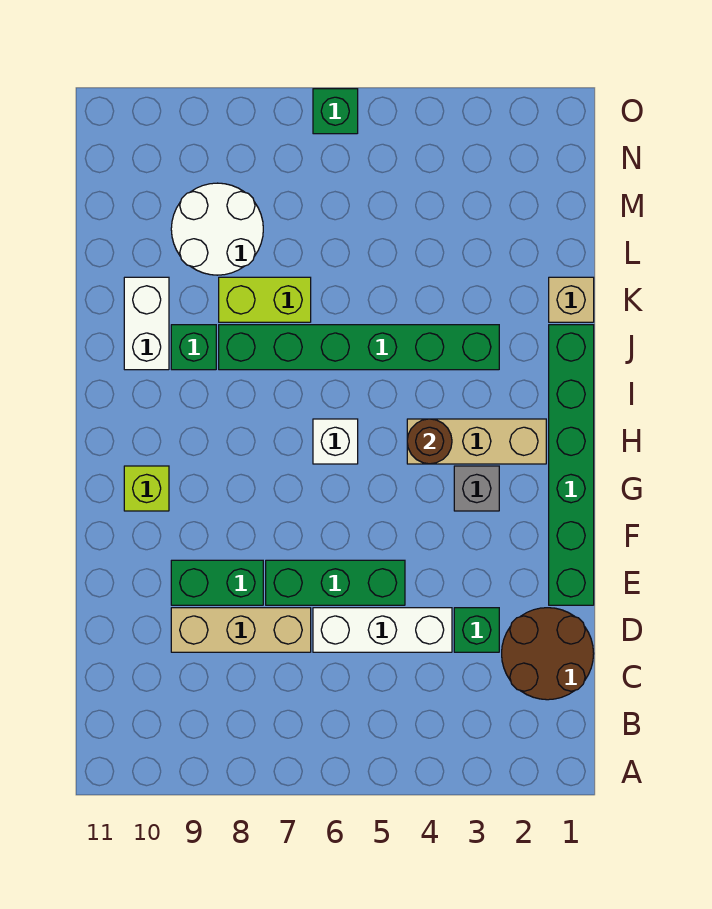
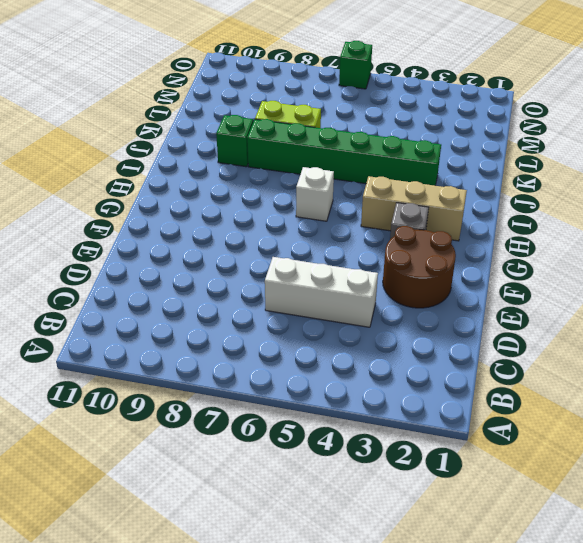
brown 2x2 round brick [383,226,456,308] -> brown 2x2 round brick moved to [502,608,594,700]
none -> green 1x1 brick [454,608,499,652]
none -> tan 1x3 brick [171,608,311,652]
none -> green 1x6 brick [549,325,594,605]

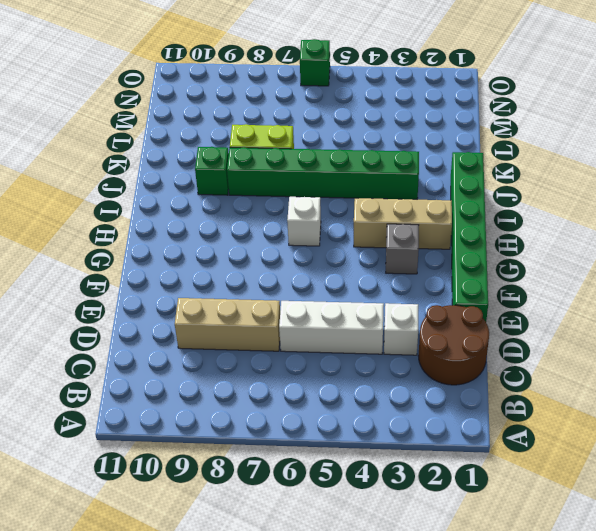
white 1x1 brick [384,303,418,355] -> green 1x1 brick [454,608,499,652]
none -> green 1x3 brick [266,560,405,605]
none -> green 1x2 brick [171,560,263,605]
none -> lime 1x1 brick [124,466,169,511]

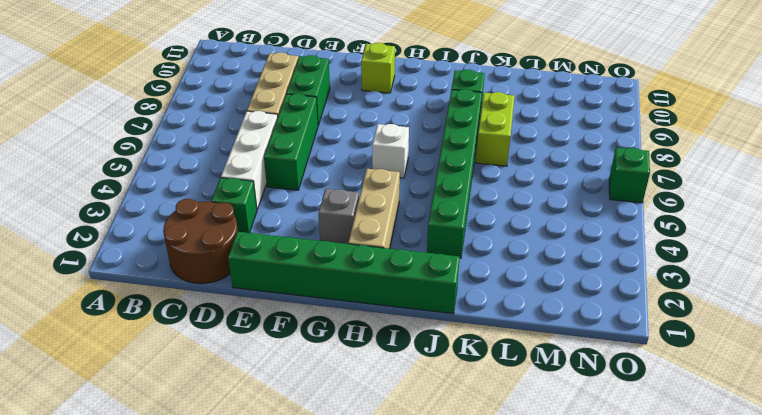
none -> white 1x2 brick [124,277,169,370]
none -> tan 1x1 brick [549,277,594,322]
none -> white 2x2 round brick [171,183,263,275]

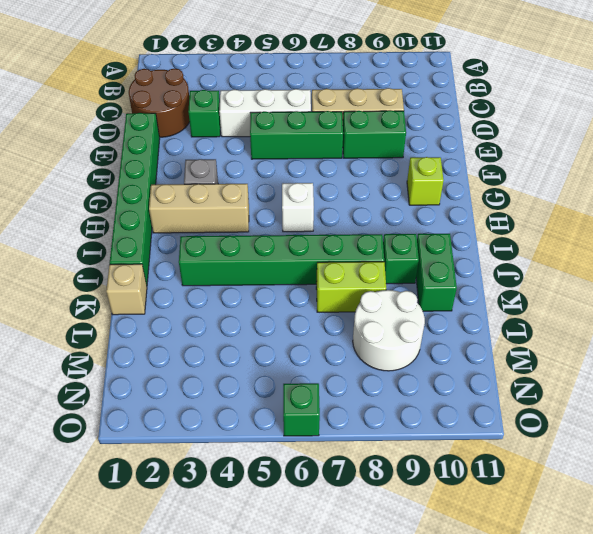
green 1x2 brick [416,234,457,311] -> white 1x2 brick [124,277,169,370]
none -> brown 1x1 round brick [407,419,452,464]

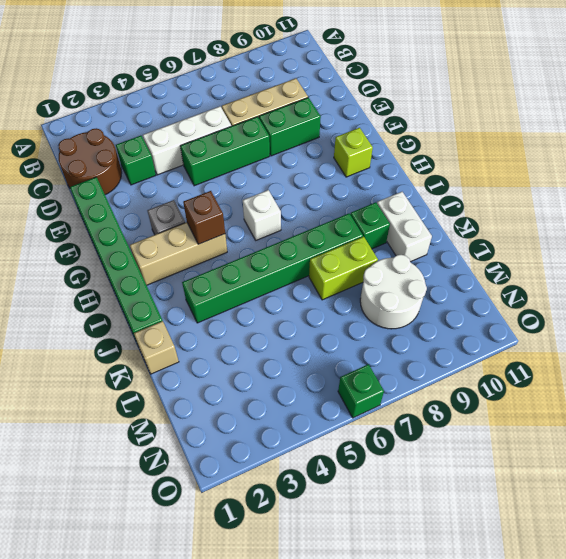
brown 1x1 brick [183,191,225,244] -> brown 1x1 round brick [407,419,452,464]

